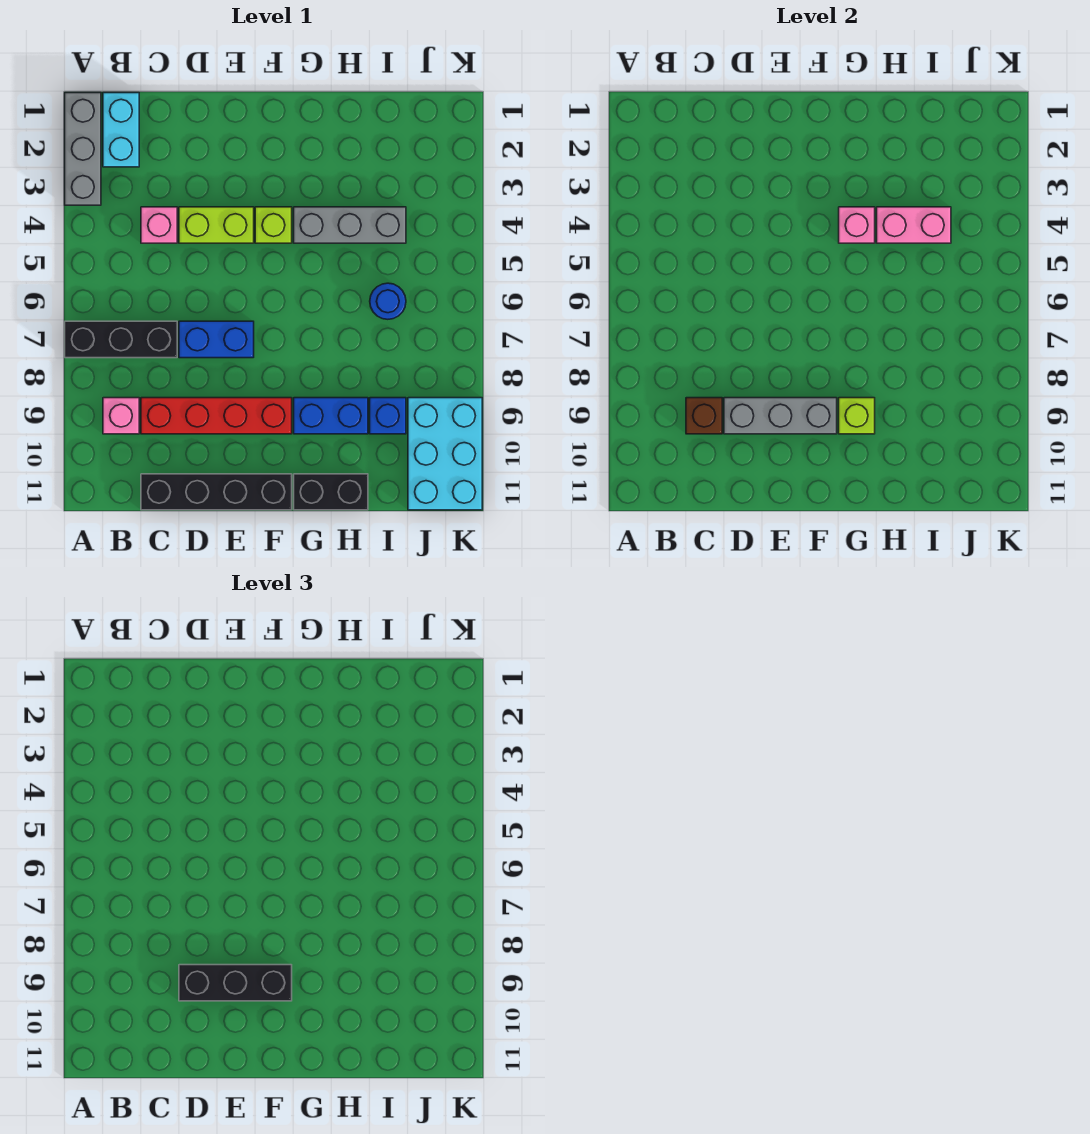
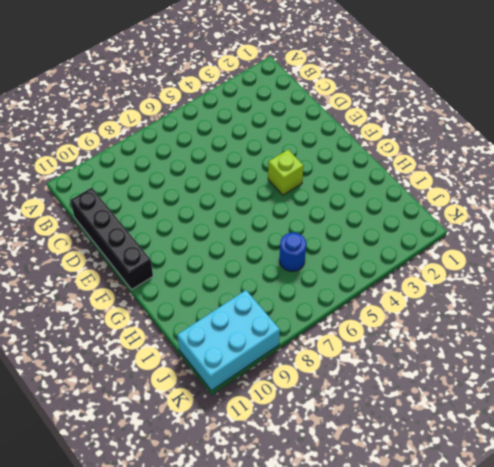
none -> grey 1x3 brick [65,93,101,205]
none -> black 1x3 brick [65,321,177,358]
none -> cyan 1x2 brick [103,93,139,167]

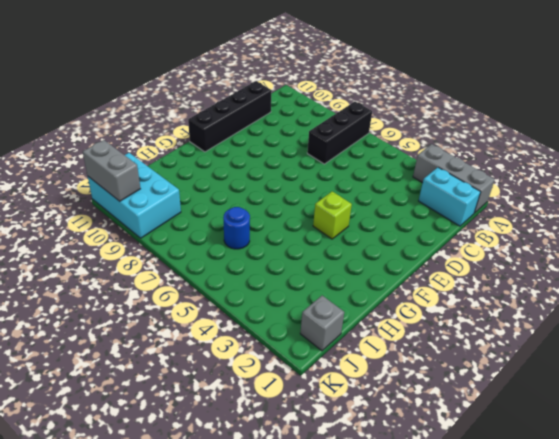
grey 1x1 brick [300,296,344,351] -> none
grey 1x2 brick [83,140,140,201] -> none
none -> pink 1x1 brick [103,398,139,434]
none -> pink 1x1 brick [141,207,177,243]
none -> red 1x4 brick [141,398,292,434]

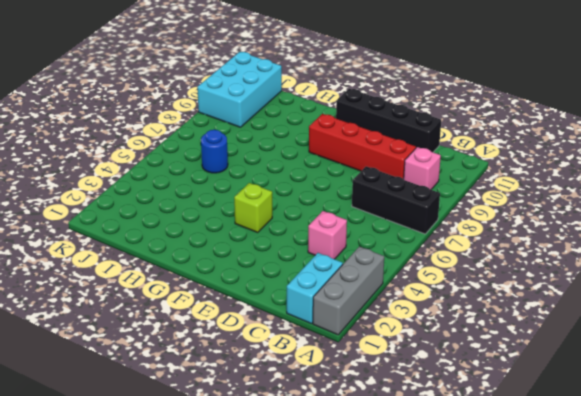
none -> lime 1x2 brick [179,207,254,243]
none -> blue 1x2 brick [179,321,254,358]
none -> grey 1x3 brick [294,207,406,243]

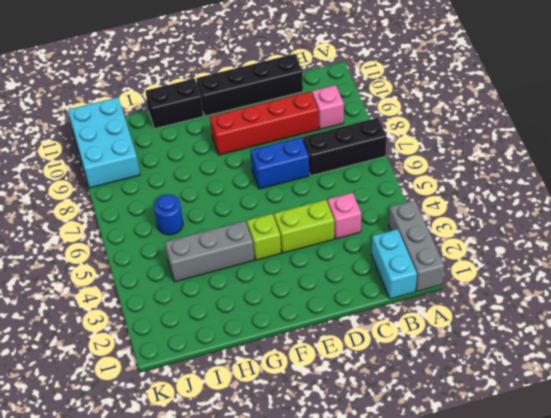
none -> blue 1x2 brick [294,398,368,434]
none -> blue 1x1 brick [370,398,406,434]
none -> brown 1x1 brick [686,398,722,434]

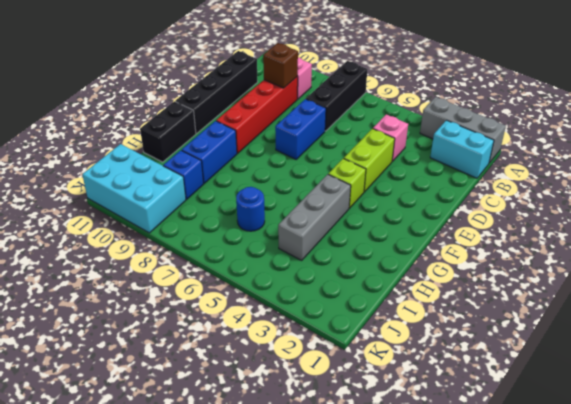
none -> grey 1x3 brick [724,398,837,434]
none -> pink 1x1 brick [839,207,875,243]
none -> lime 1x1 brick [839,398,875,434]

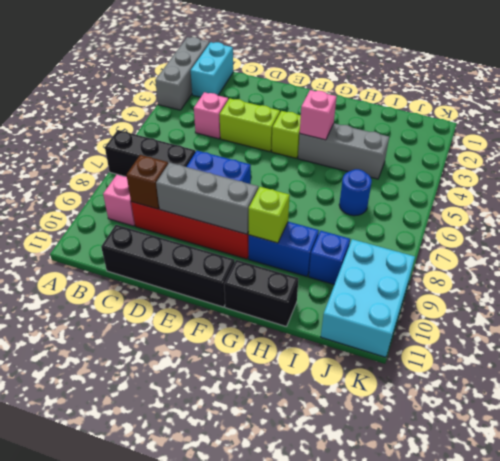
none -> pink 1x2 brick [877,207,951,243]
none -> black 1x3 brick [179,965,292,1001]

